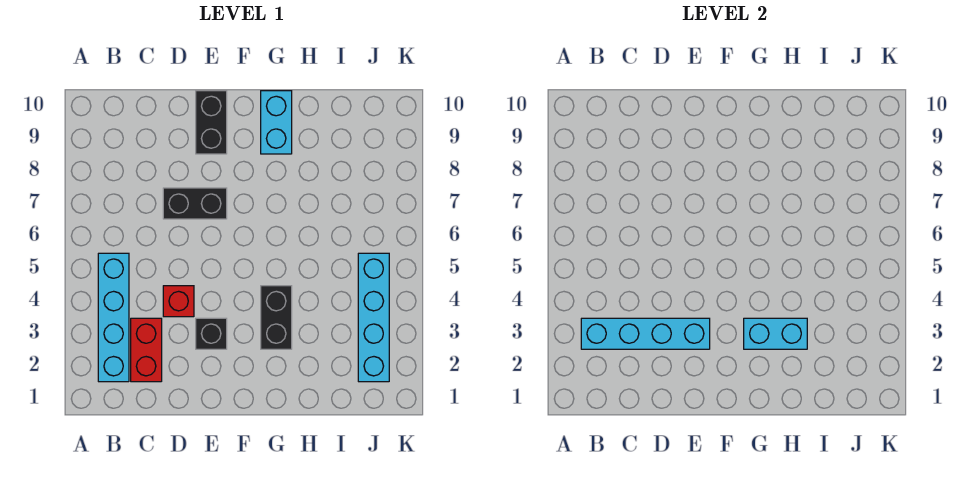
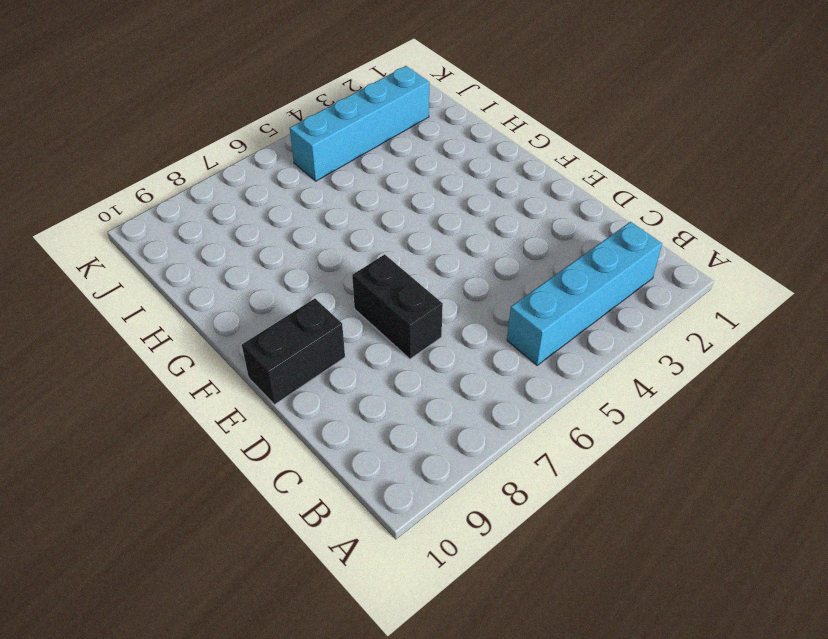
none -> red 1x2 brick [131,318,162,382]
none -> red 1x1 brick [163,286,194,317]

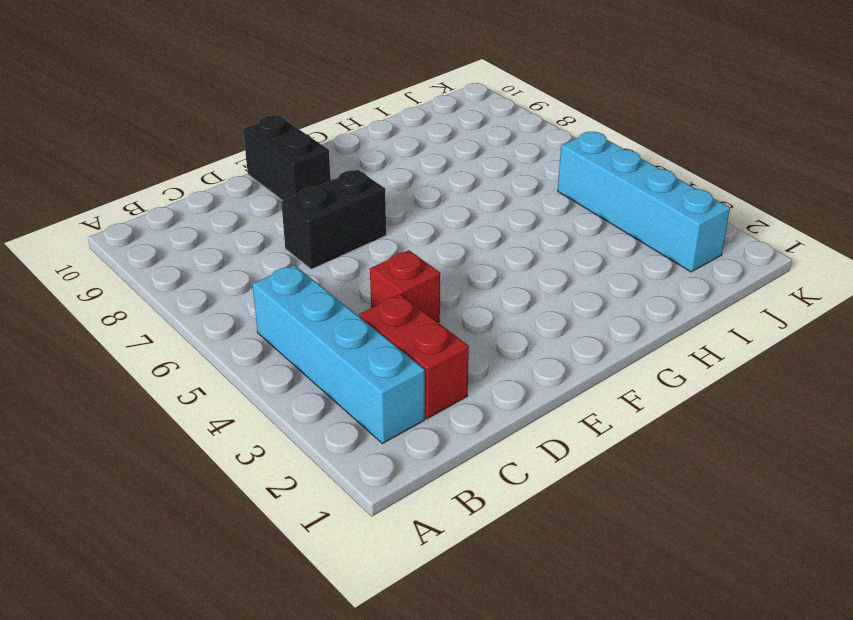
none -> black 1x1 brick [196,318,227,349]
none -> black 1x2 brick [261,286,292,349]

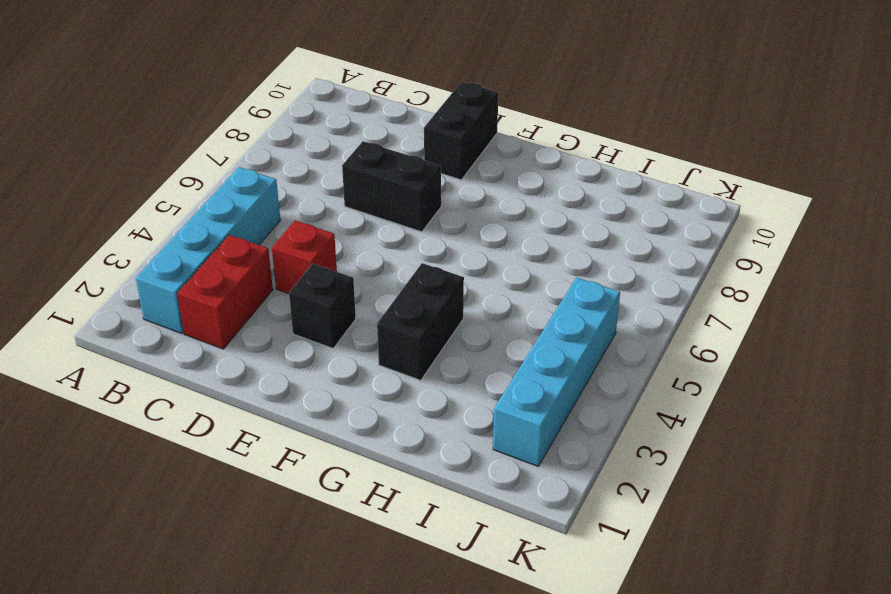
none -> cyan 1x2 brick [261,91,292,154]
none -> cyan 1x4 brick [581,318,710,349]

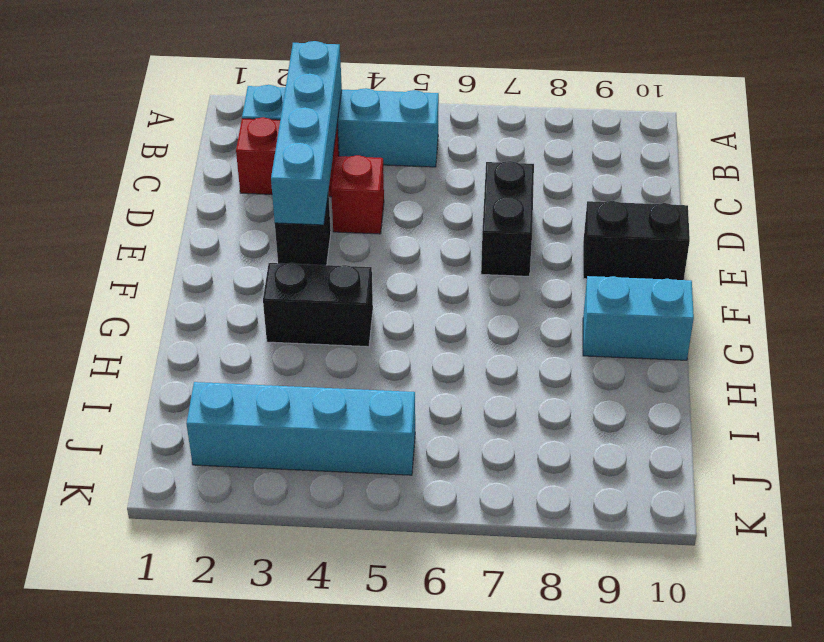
none -> cyan 1x2 brick [744,318,807,349]

